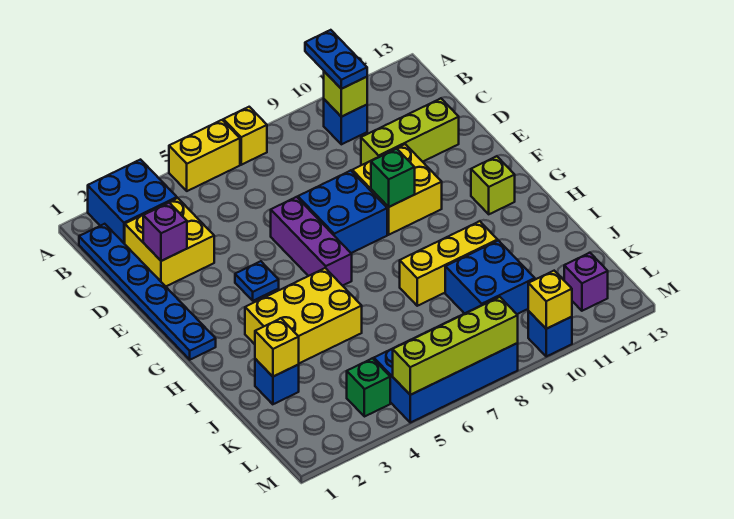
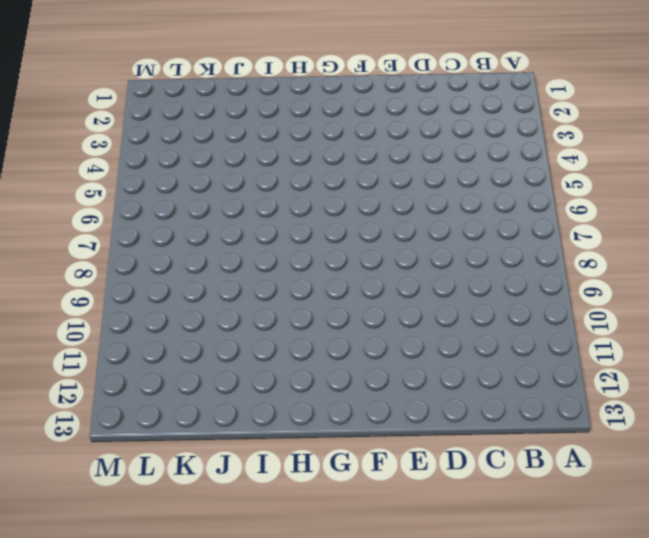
none -> blue 2x2 brick [88,160,177,244]
none -> yellow 1x2 brick [169,120,240,191]
none -> yellow 1x1 brick [223,107,267,165]

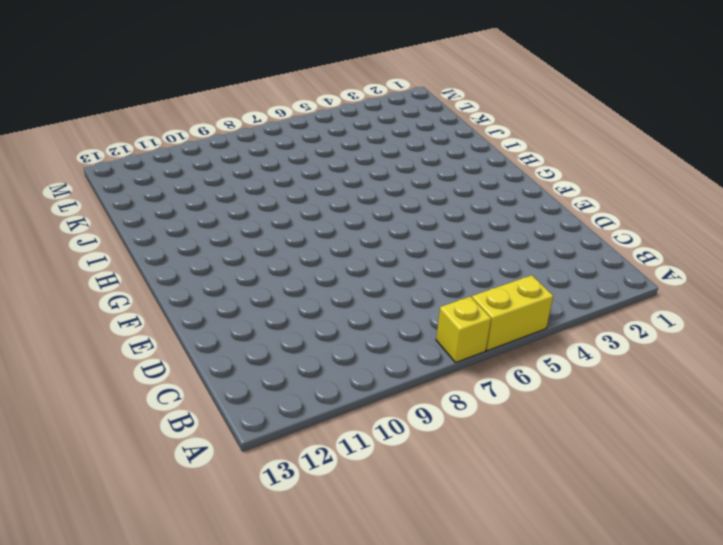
none -> blue 2x2 brick [88,160,177,244]
none -> blue 1x6 plate [79,224,216,360]
none -> blue 1x1 brick [324,99,367,144]

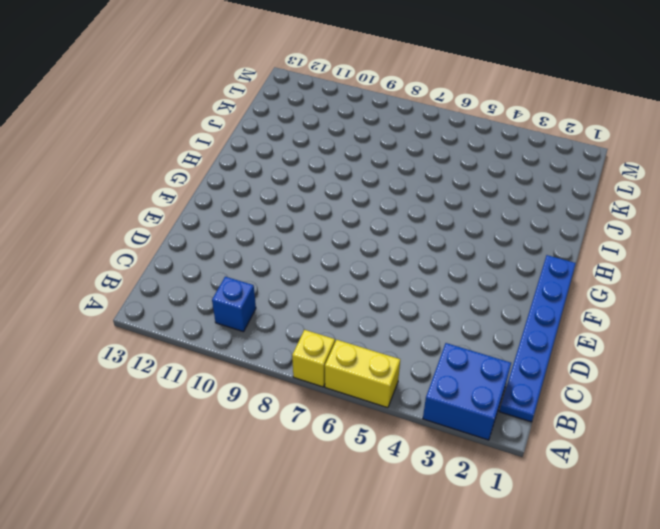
none -> yellow 2x2 brick [125,198,214,286]
none -> lime 1x3 brick [361,98,459,165]
none -> purple 1x3 brick [271,197,352,286]

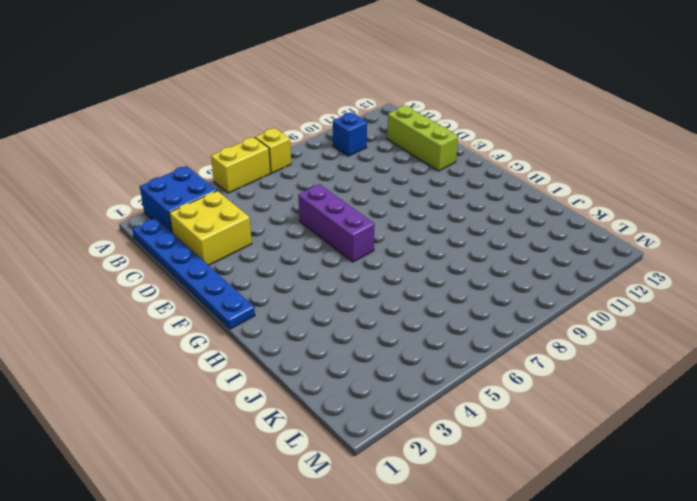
lime 1x3 brick [387,106,458,171] -> lime 1x3 brick turned to [361,98,459,165]
none -> blue 2x2 brick [298,170,387,253]
none -> yellow 2x2 brick [352,144,442,235]
none -> blue 1x1 plate [235,261,279,301]

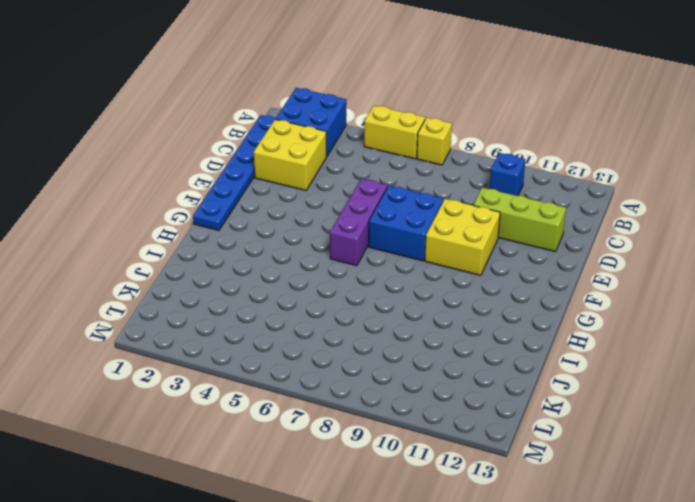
none -> blue 1x1 plate [235,261,279,301]
none -> lime 1x1 brick [471,156,515,214]
none -> yellow 2x3 brick [245,268,362,363]

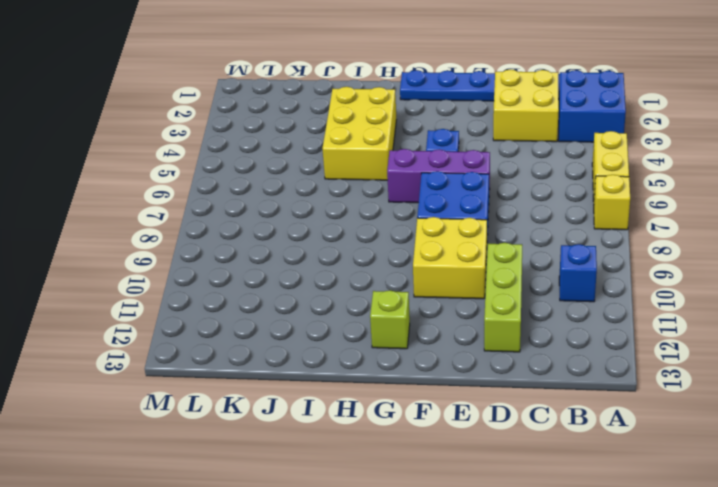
none -> yellow 1x3 brick [400,221,498,306]
none -> blue 1x1 brick [255,359,299,404]
none -> blue 2x2 brick [445,240,535,314]

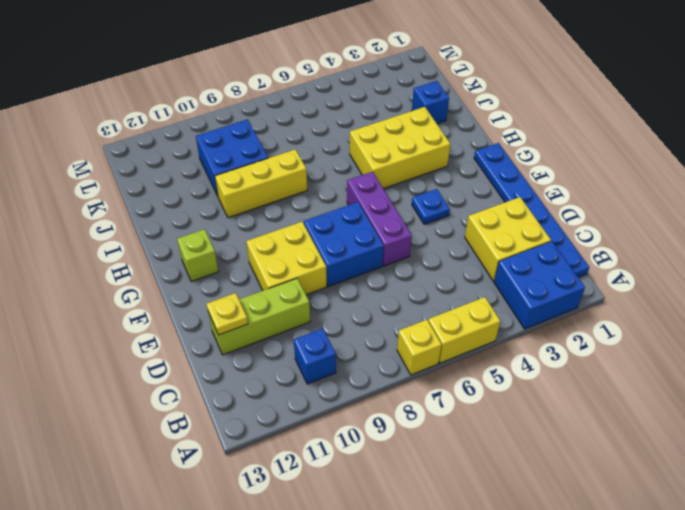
yellow 1x1 plate [207,293,248,335] -> none
none -> green 1x1 brick [347,358,390,417]
none -> blue 2x4 brick [374,306,518,423]
none -> purple 1x1 brick [564,253,608,311]

